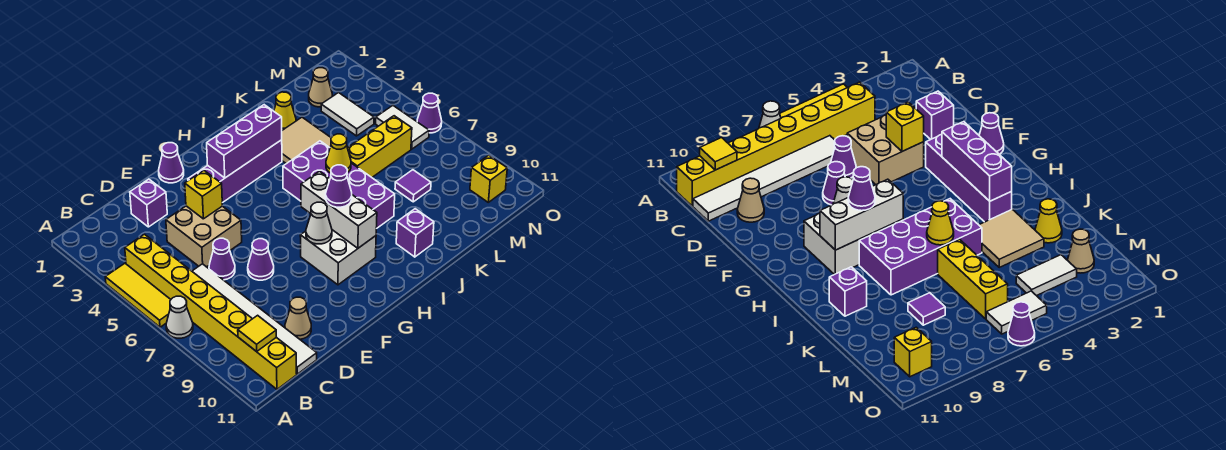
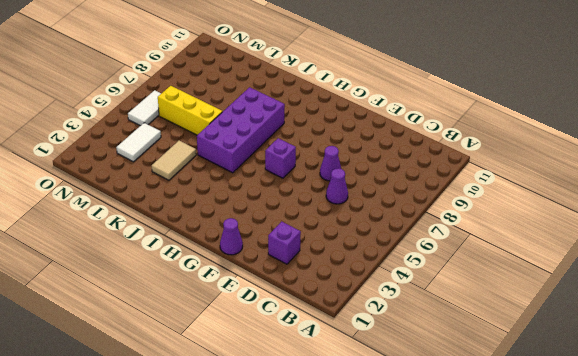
purple 1x1 brick [265,138,296,178] -> purple 1x1 brick moved to [396,209,434,257]
tan 1x2 tile [152,141,196,180] -> tan 2x2 tile [282,117,331,164]
none -> yellow 1x3 tile [105,263,171,327]
none -> white 1x1 cone [166,296,193,338]
none -> yellow 1x8 brick [125,234,297,389]
none -> white 1x6 tile [192,264,317,374]

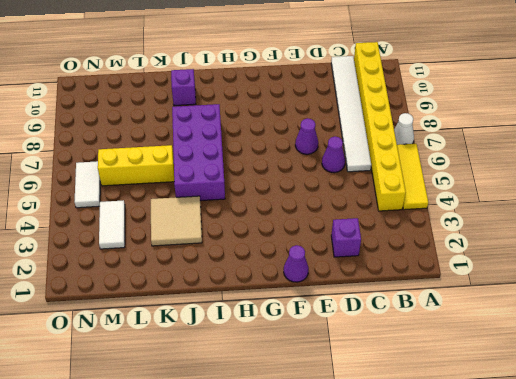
none -> tan 2x2 brick [166,206,242,267]
none -> tan 1x1 cone [285,297,311,339]
none -> purple 1x4 brick [188,140,282,203]
none -> white 2x2 brick [300,230,376,285]

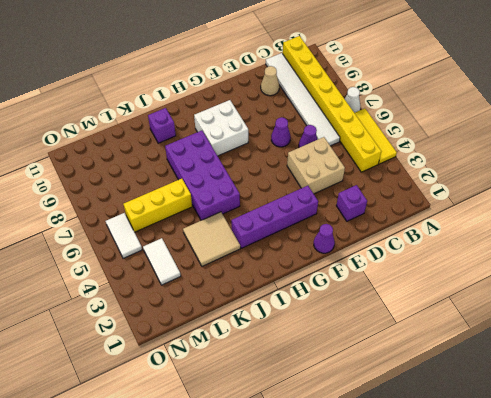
none -> yellow 1x1 cone [274,92,296,130]
none -> purple 1x1 tile [395,170,431,202]
none -> tan 1x1 cone [309,68,332,107]
none -> yellow 1x1 brick [470,155,507,202]

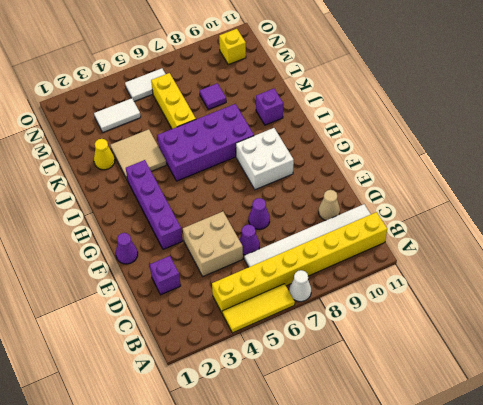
none -> tan 1x1 cone [309,68,332,107]
none -> purple 1x1 cone [417,93,442,133]
none -> yellow 1x1 tile [238,315,276,352]
none -> yellow 1x1 brick [185,171,222,219]

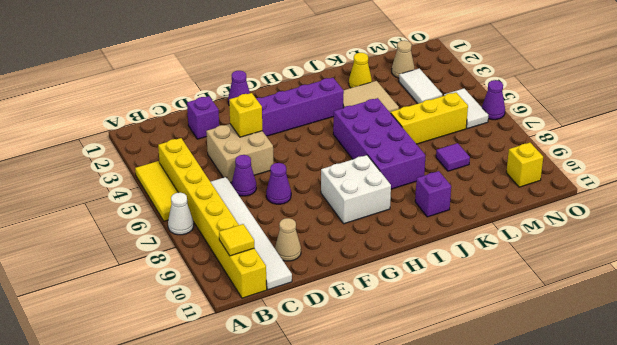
none -> purple 1x3 brick [207,105,282,178]
none -> white 1x1 cone [306,202,332,244]
none -> white 1x3 brick [301,171,377,248]
none -> yellow 1x1 cone [326,134,351,173]

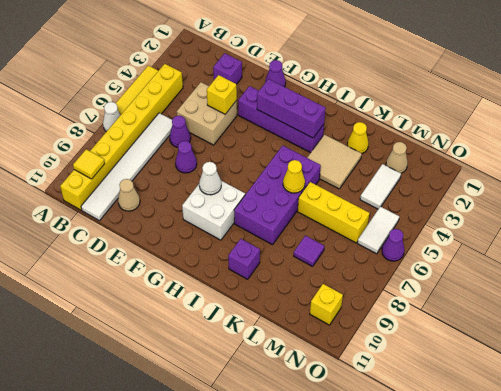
none -> white 1x3 brick [301,171,377,248]
none -> purple 1x1 cone [326,165,352,207]

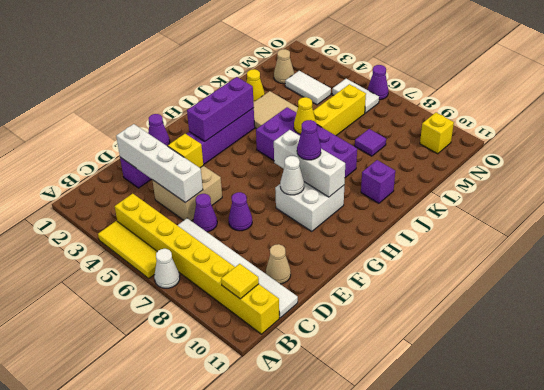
white 1x4 brick [116,124,203,203] -> none

